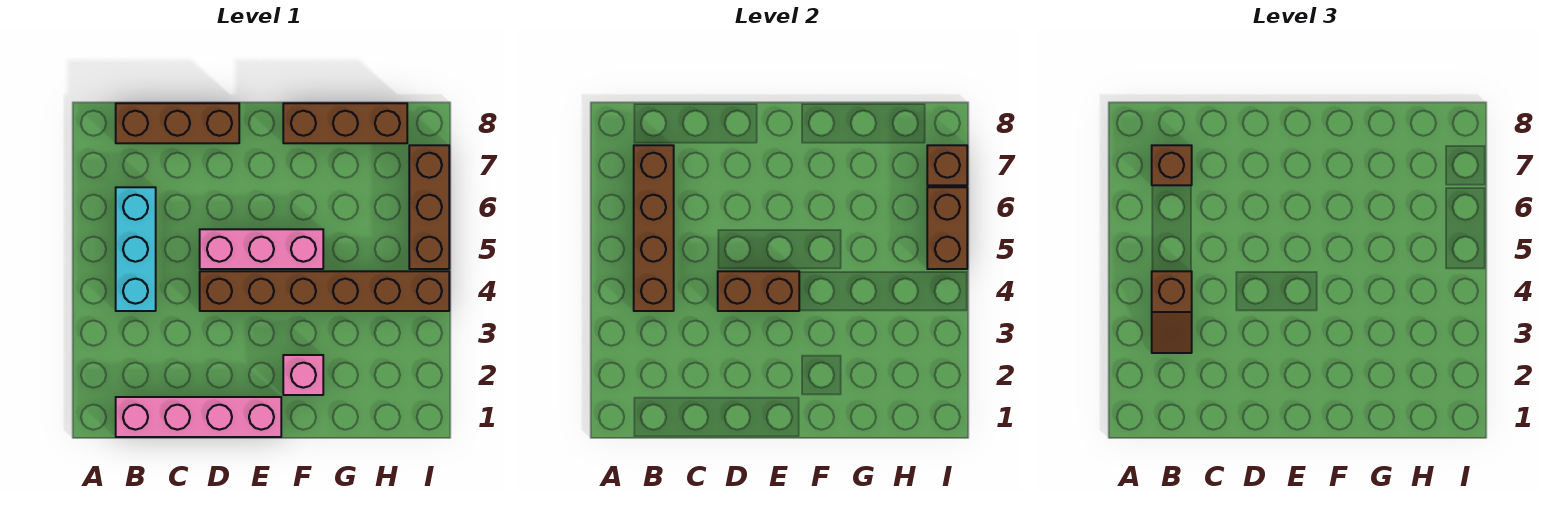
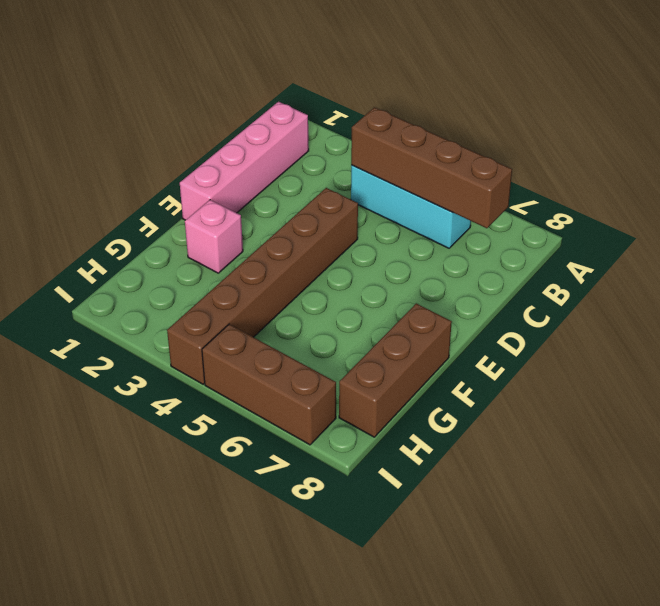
none -> brown 1x3 brick [116,103,239,143]
none -> pink 1x3 brick [200,229,323,269]
none -> brown 1x2 brick [718,271,799,311]

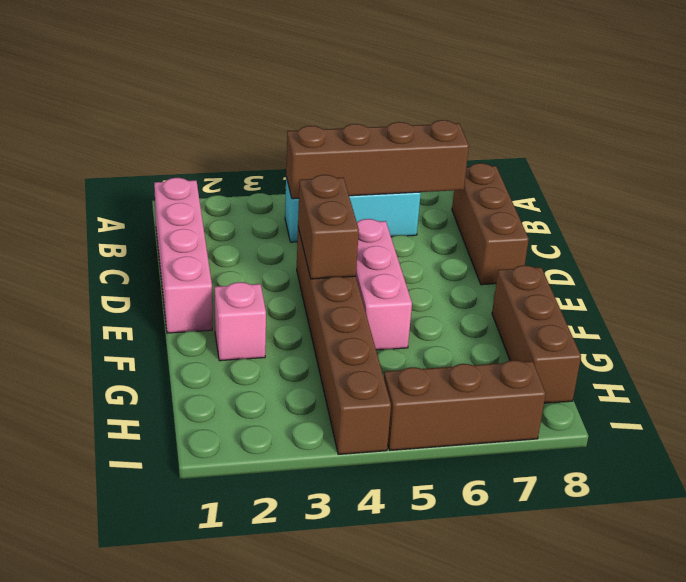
none -> brown 1x2 brick [927,187,967,269]
none -> brown 1x1 brick [927,145,967,185]
none -> brown 1x2 slope [1152,271,1192,353]

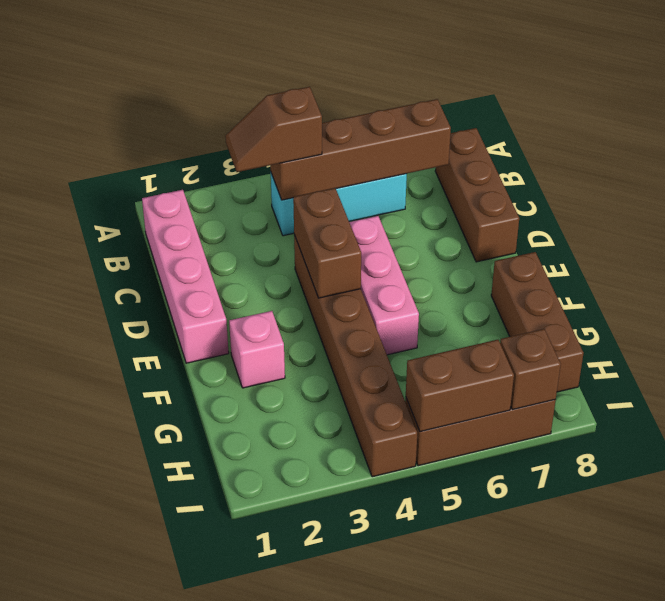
none -> brown 1x1 brick [1152,145,1192,185]

